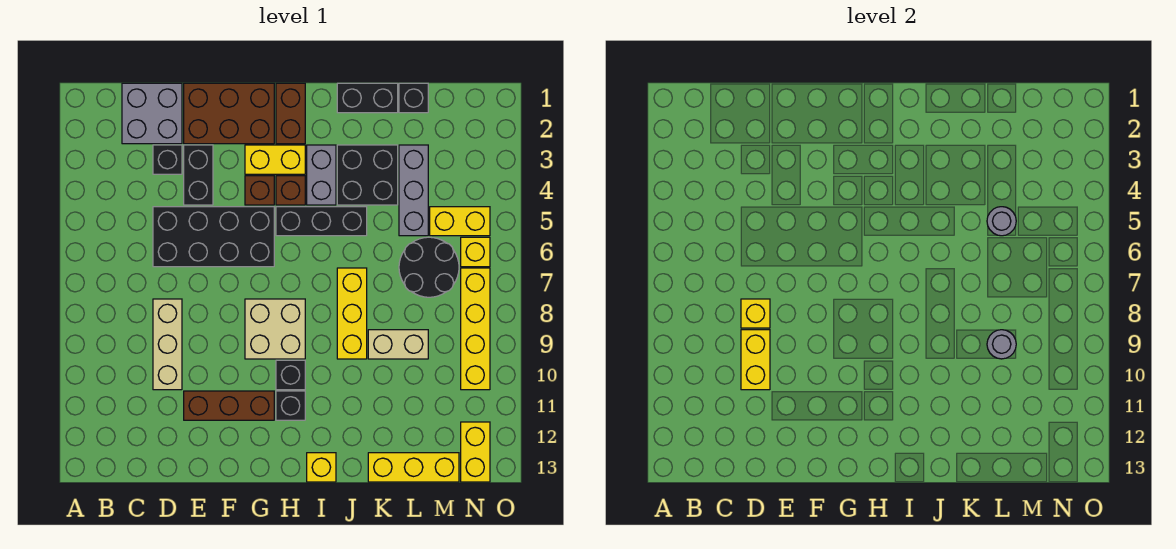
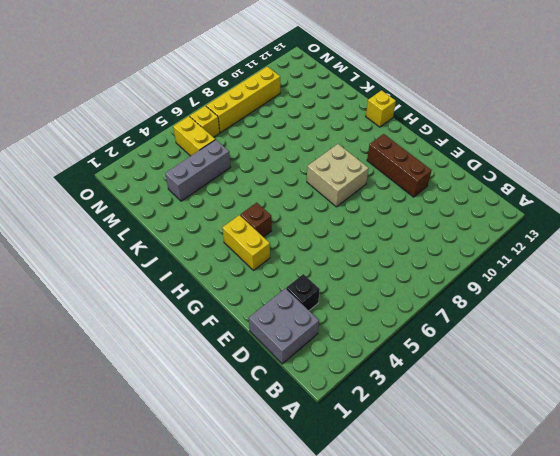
none -> black 2x4 brick [153,207,274,267]
none -> tan 1x3 brick [153,299,182,390]
none -> brown 2x3 brick [184,83,274,144]
none -> black 1x2 brick [184,145,213,205]

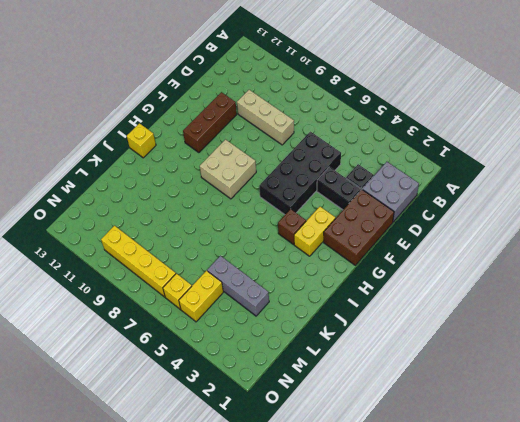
none -> brown 1x1 brick [245,176,274,205]
none -> brown 1x2 brick [276,83,305,144]
none -> black 1x3 brick [276,207,367,236]
none -> black 1x1 brick [276,360,305,390]

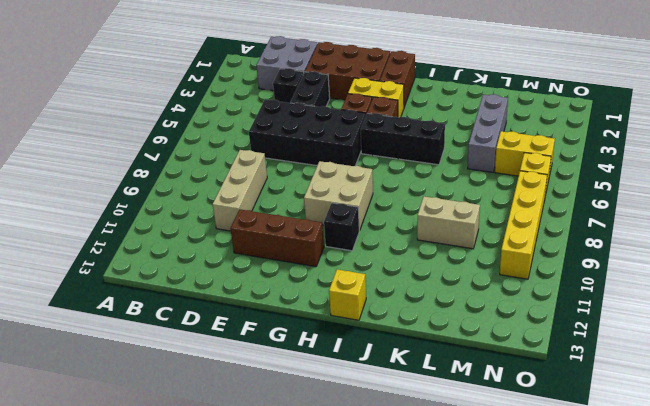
none -> black 1x1 brick [276,391,305,420]
none -> grey 1x2 brick [307,145,336,205]
none -> black 1x2 brick [337,83,398,113]
none -> black 2x2 brick [337,145,398,205]

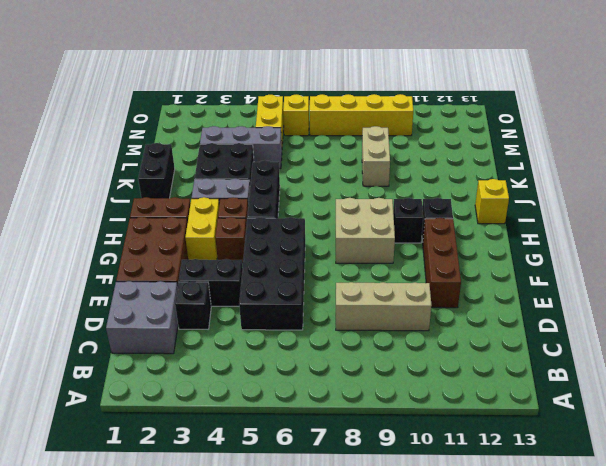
none -> yellow 1x3 brick [337,268,367,359]
none -> yellow 1x3 brick [368,453,459,482]
none -> black 1x1 brick [399,83,428,113]
none -> black 2x2 round brick [399,237,459,297]

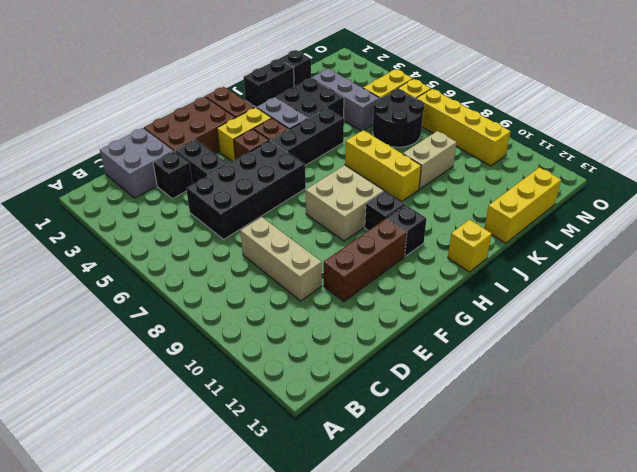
none -> yellow 1x2 brick [461,422,490,482]
none -> yellow 1x1 brick [741,299,770,328]
none -> yellow 1x2 brick [741,330,770,390]
none -> grey 1x1 round brick [987,207,1016,236]

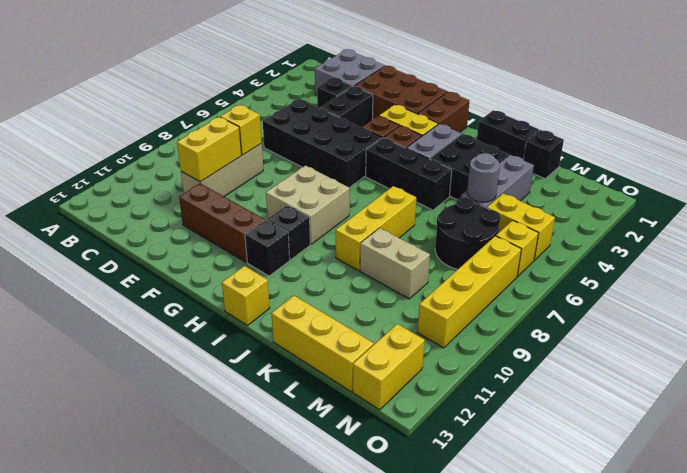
none -> grey 1x1 round brick [987,330,1016,359]

